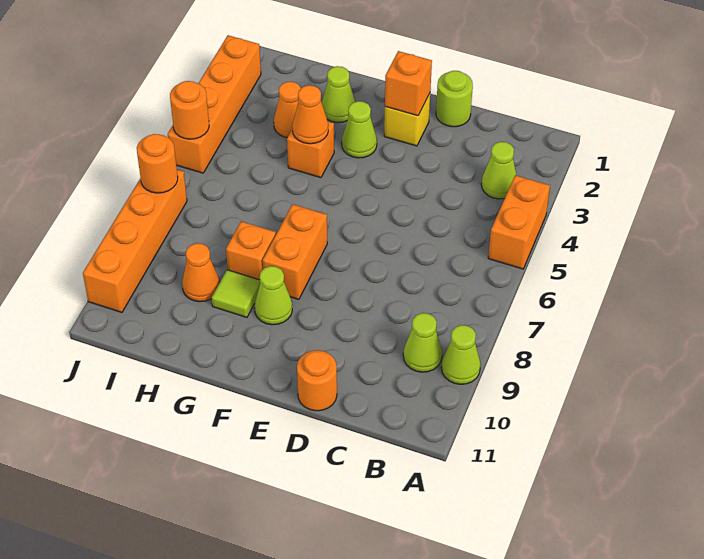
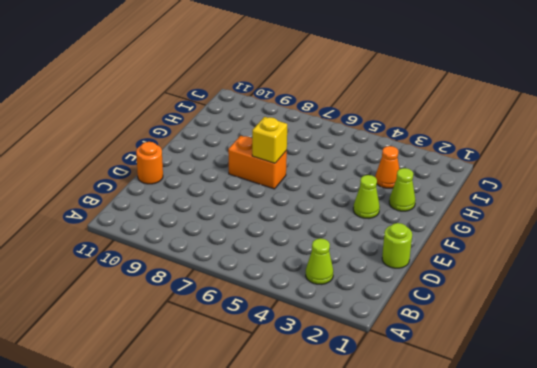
yellow 1x1 brick [252,117,287,163] -> yellow 1x1 brick moved to [384,93,430,146]
none -> orange 1x2 brick [488,175,550,269]
none -> lime 1x1 cone [441,325,481,384]
none -> lime 1x1 cone [403,313,442,372]

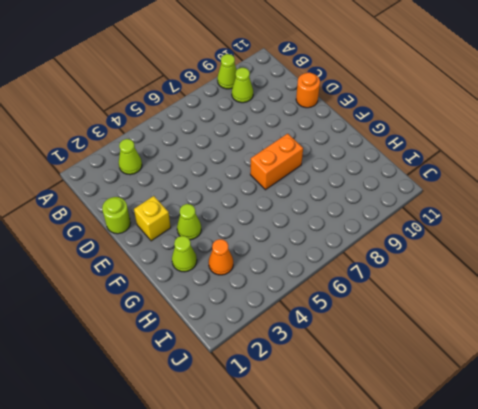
none -> orange 1x2 brick [488,175,550,269]
none -> lime 1x1 cone [255,266,292,325]
none -> orange 1x1 brick [287,122,334,178]

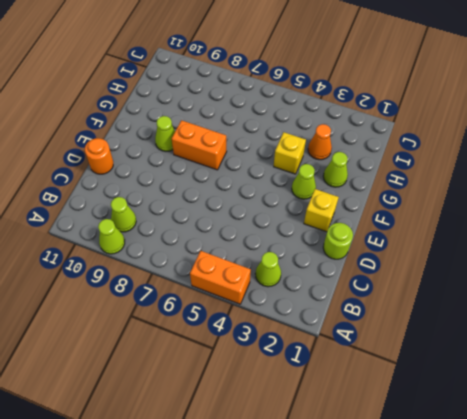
yellow 1x1 brick [274,132,306,174] -> orange 1x1 brick [287,122,334,178]
none -> orange 1x1 brick [226,221,276,280]
none -> lime 1x1 tile [212,270,260,317]
none -> orange 1x1 cone [182,243,220,302]

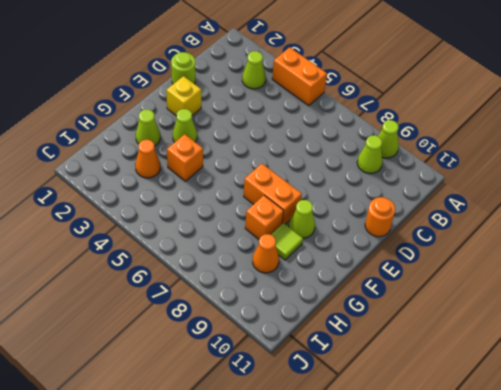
none -> orange 1x4 brick [168,35,261,173]
none -> orange 1x4 brick [83,170,187,312]
none -> orange 1x1 brick [385,51,432,116]

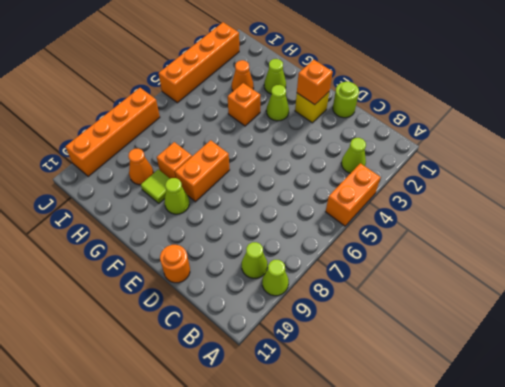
none -> orange 1x1 cone [292,85,328,144]
none -> orange 1x1 round brick [170,81,209,139]
none -> orange 1x1 round brick [137,134,178,193]

